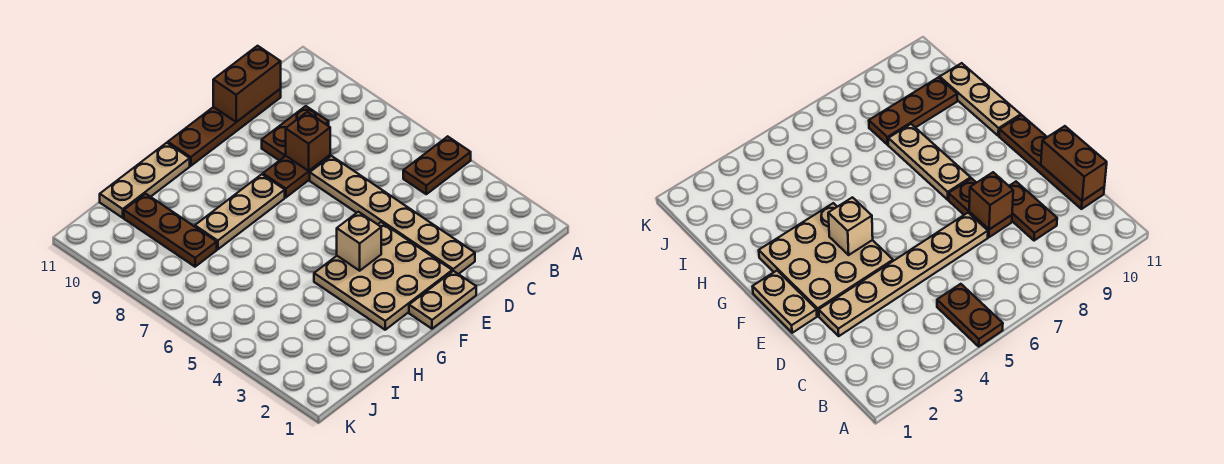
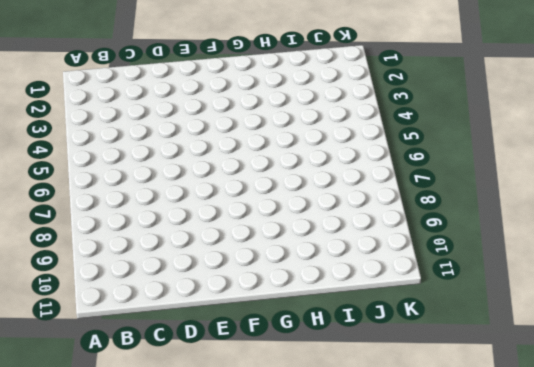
none -> brown 1x2 plate [403,136,471,194]
none -> brown 1x2 plate [262,106,329,161]
none -> brown 1x4 plate [168,89,281,166]

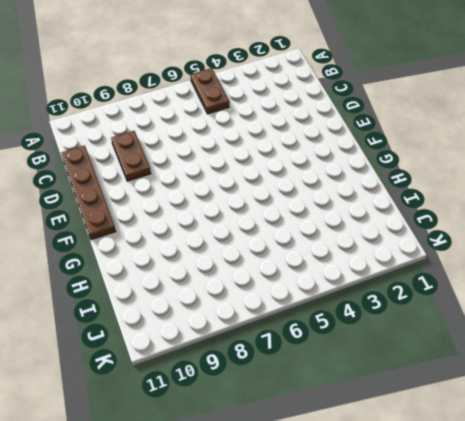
none -> tan 1x6 plate [310,156,475,274]
none -> brown 1x2 plate [263,155,330,197]
none -> tan 1x2 plate [409,271,476,329]

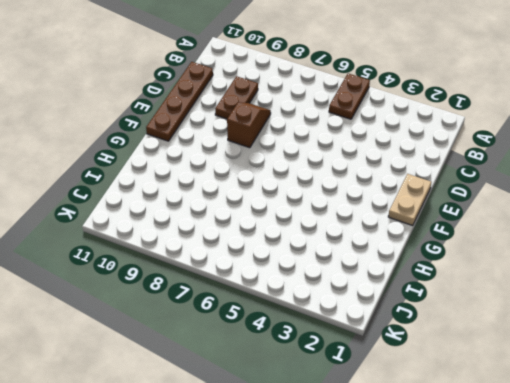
brown 1x2 slope [227,102,271,148] -> brown 1x2 plate [263,155,330,197]
none -> tan 1x6 plate [310,156,475,274]
none -> tan 3x3 plate [314,222,452,330]
none -> tan 1x3 plate [195,174,285,249]

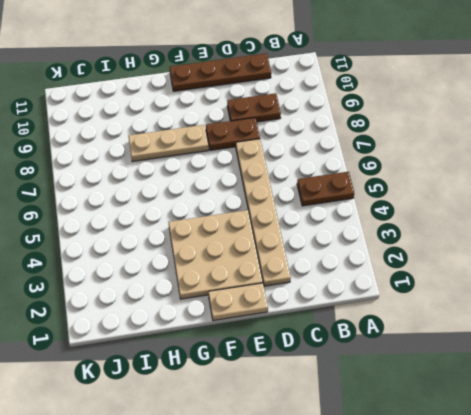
none -> tan 1x3 plate [100,143,190,218]
none -> brown 1x3 plate [124,194,217,267]
none -> brown 1x2 brick [213,46,281,122]

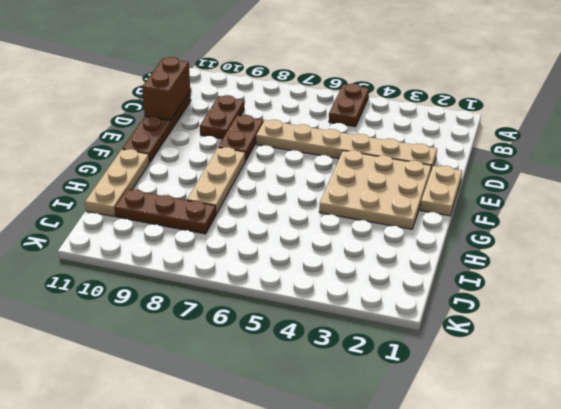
none -> brown 1x1 brick [286,112,330,171]
none -> tan 1x1 brick [337,212,381,271]

